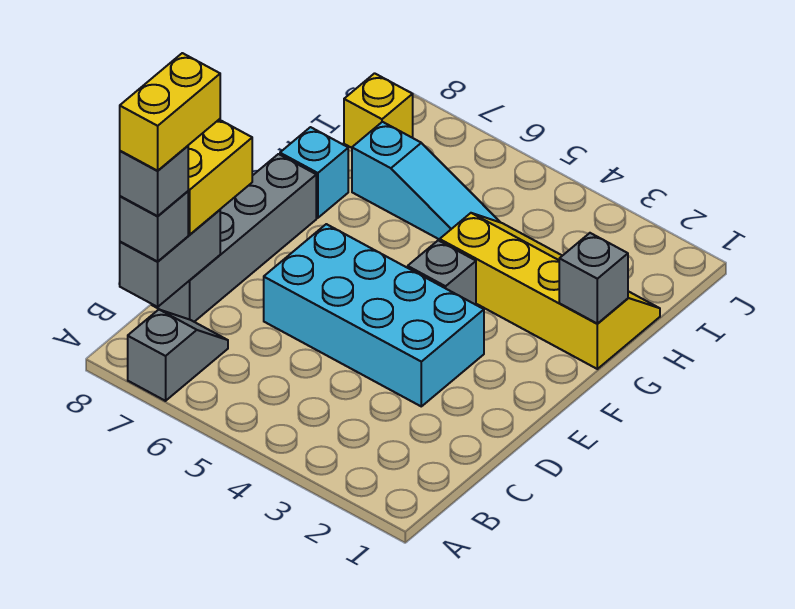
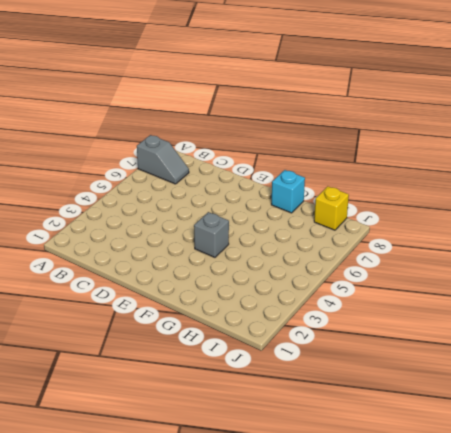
none -> grey 1x4 brick [152,154,316,322]
none -> cyan 2x4 brick [264,224,484,406]
none -> yellow 2x4 slope [440,213,660,369]

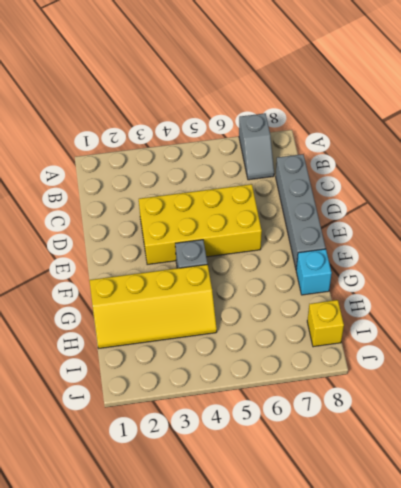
yellow 2x4 brick [139,184,262,265] -> cyan 2x4 brick [264,224,484,406]
none -> cyan 1x3 slope [352,122,500,240]
none -> grey 1x2 brick [120,210,220,307]
none -> grey 1x1 brick [559,233,628,324]

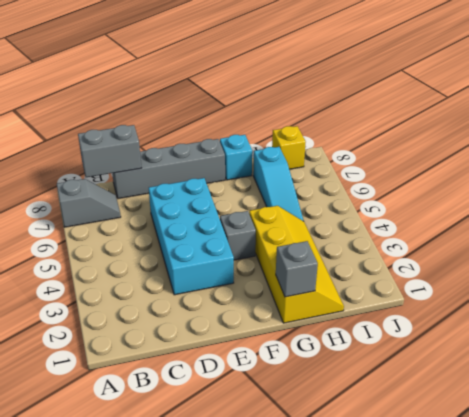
none -> grey 1x1 brick [120,191,188,261]
none -> yellow 1x2 brick [188,120,252,235]
none -> grey 1x1 brick [120,146,188,216]

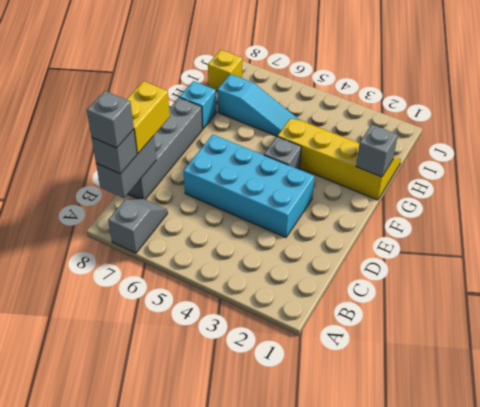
none -> yellow 1x2 brick [120,53,220,171]

